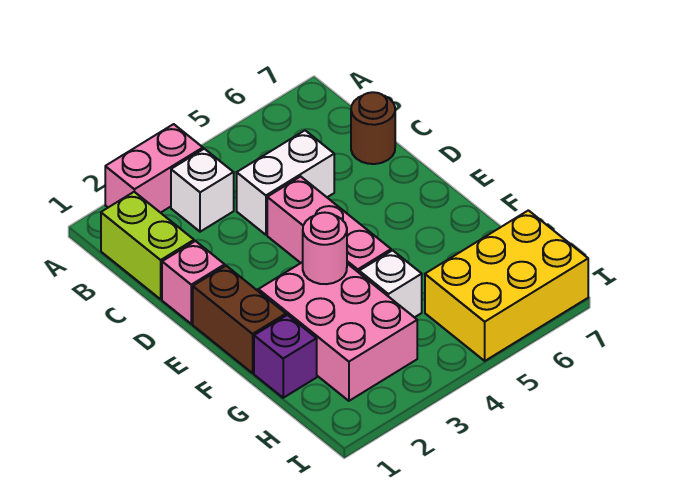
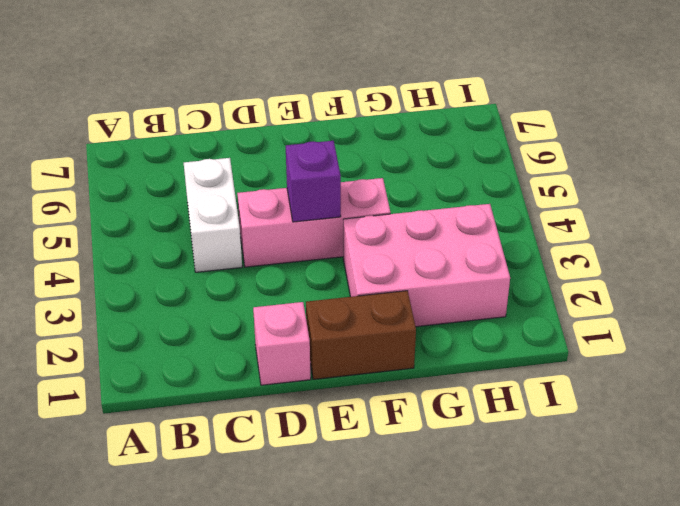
purple 1x1 brick [286,141,341,222] -> purple 1x1 brick moved to [254,315,317,398]
none -> pink 1x2 brick [105,124,203,213]
none -> lime 1x2 brick [101,192,194,299]
none -> white 1x1 brick [171,149,234,232]

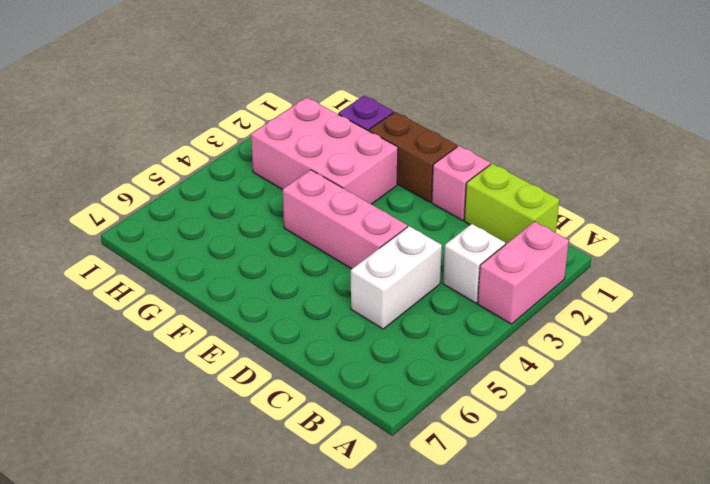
none -> brown 1x1 round brick [351,92,395,164]
none -> white 1x1 brick [359,250,422,318]
none -> yellow 2x3 brick [425,210,588,361]

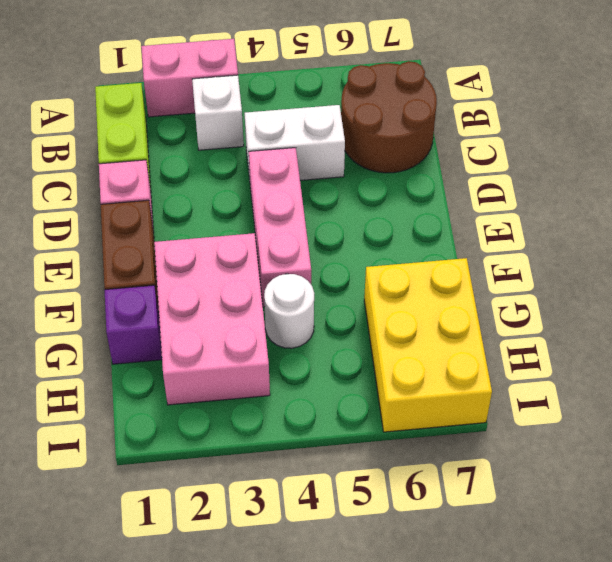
brown 2x2 round brick [341,61,437,173] -> brown 1x1 round brick [351,92,395,164]
white 1x1 round brick [264,274,314,348] -> white 1x1 brick [359,250,422,318]
yellow 2x3 brick [364,258,492,432] -> yellow 2x3 brick turned to [425,210,588,361]
none -> pink 1x1 round brick [303,212,347,284]

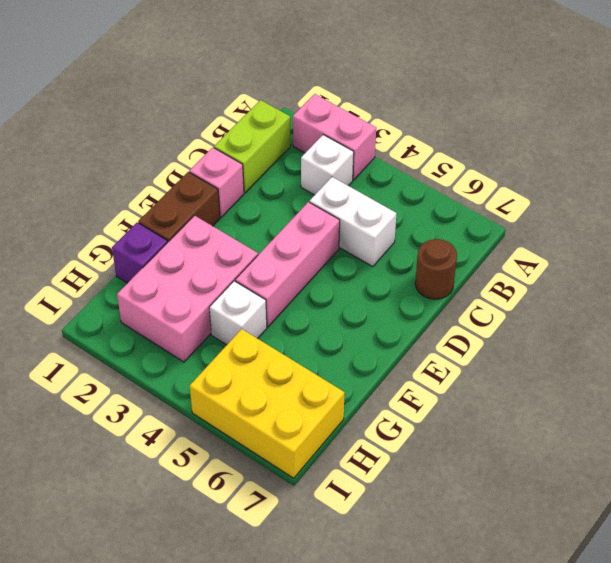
none -> pink 1x1 round brick [303,212,347,284]

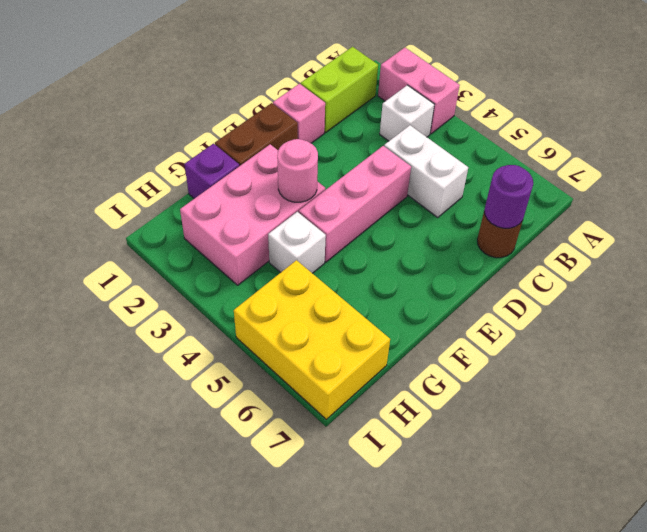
purple 1x1 round brick [484,165,533,228] -> none

